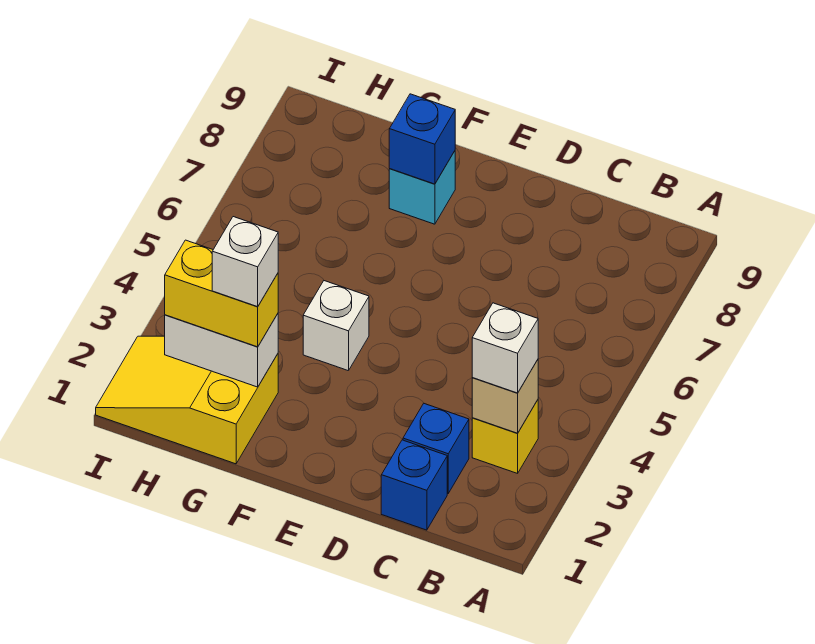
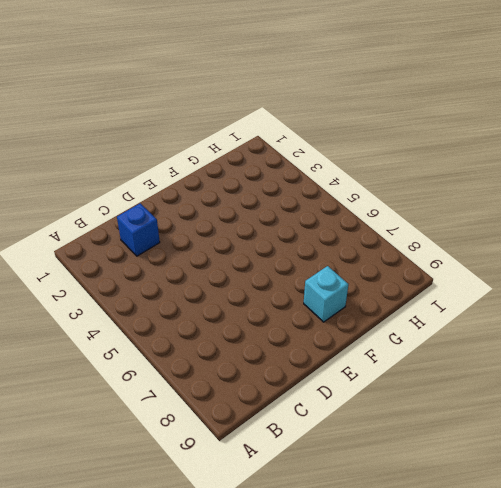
none -> yellow 1x1 brick [472,400,538,473]
none -> blue 1x1 brick [381,440,447,530]
none -> white 1x1 brick [303,281,369,371]

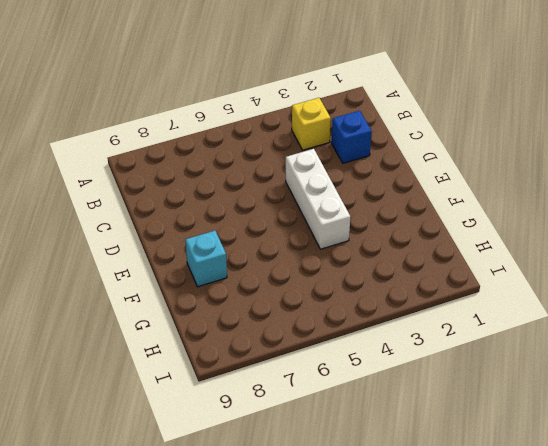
white 1x3 brick [286,149,350,249] -> white 1x1 brick [303,281,369,371]
none -> blue 1x1 brick [381,440,447,530]
none -> yellow 2x3 slope [96,336,278,464]
none -> tan 1x1 brick [472,360,538,433]

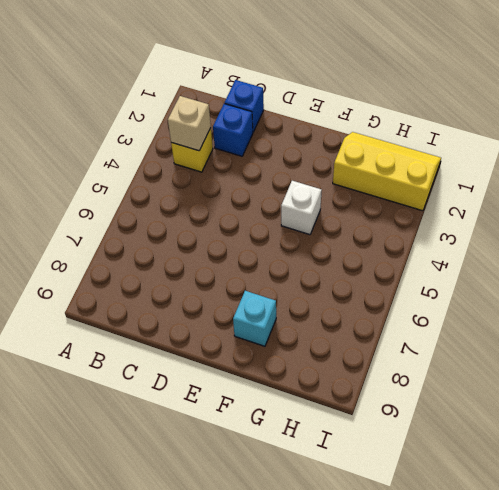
yellow 2x3 slope [333,132,441,211] -> yellow 2x3 slope turned to [96,336,278,464]
none -> blue 1x1 brick [389,94,455,184]
none -> white 1x2 brick [165,314,278,387]
none -> white 1x1 brick [472,303,538,393]

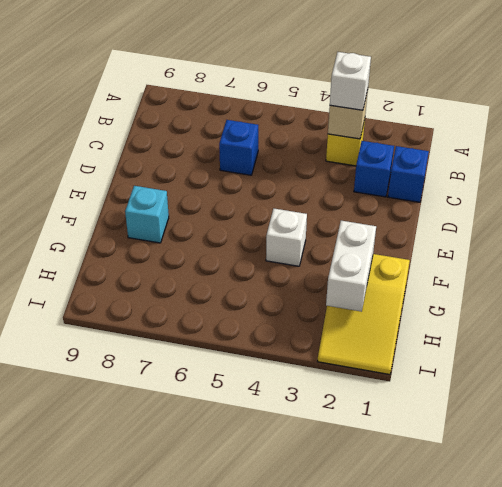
blue 1x1 brick [219,120,258,175] -> blue 1x1 brick moved to [389,94,455,184]
none -> yellow 1x2 brick [165,240,278,347]
none -> white 1x1 brick [212,217,278,307]

